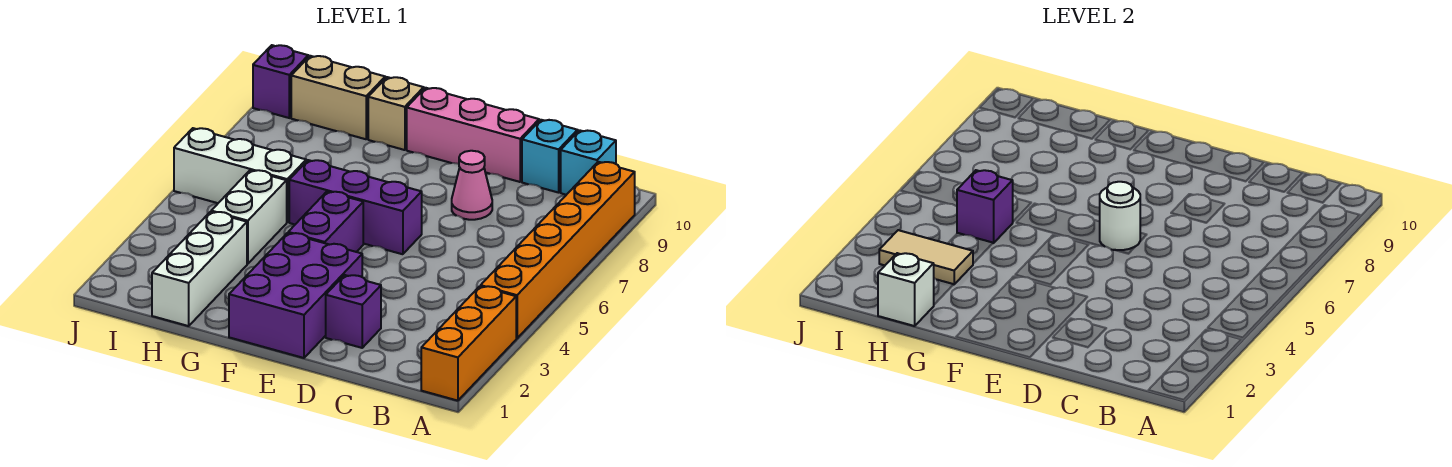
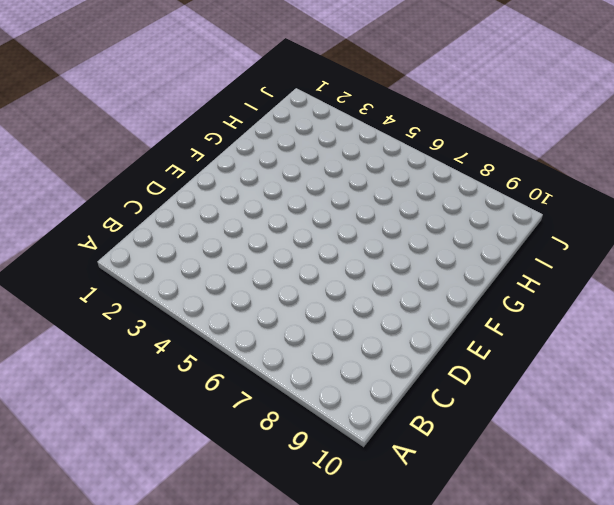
none -> orange 1x3 brick [421,286,516,401]
none -> orange 1x6 brick [481,162,635,338]
none -> cyan 1x1 brick [561,130,616,195]

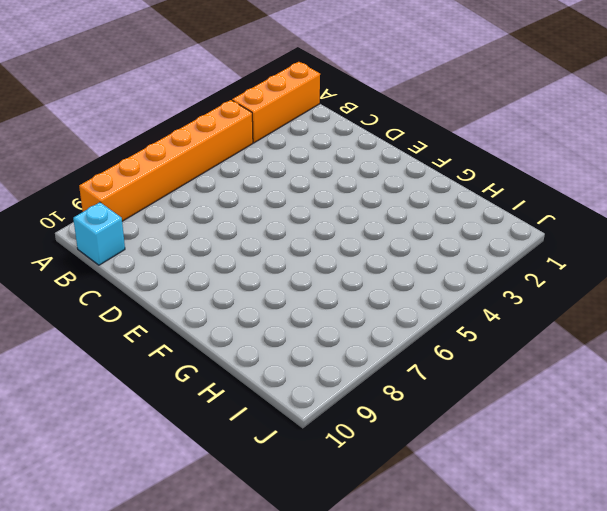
none -> cyan 1x1 brick [522,120,578,193]
none -> purple 1x1 brick [326,275,381,348]
none -> pink 1x1 cone [452,151,492,220]

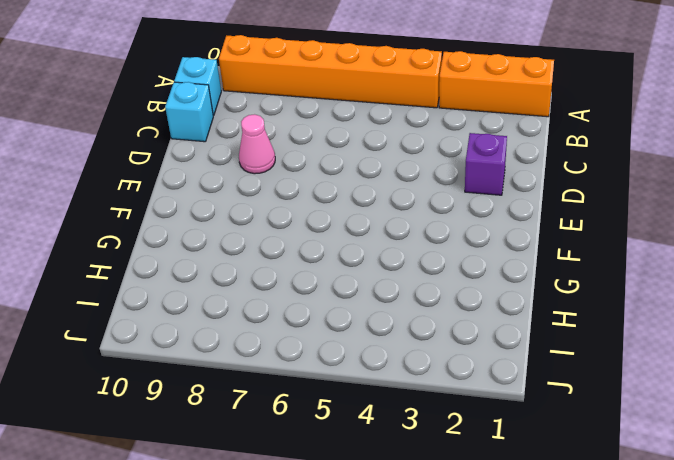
none -> pink 1x3 brick [407,88,539,182]
none -> purple 2x3 brick [229,233,362,358]
none -> purple 1x3 brick [289,160,422,254]

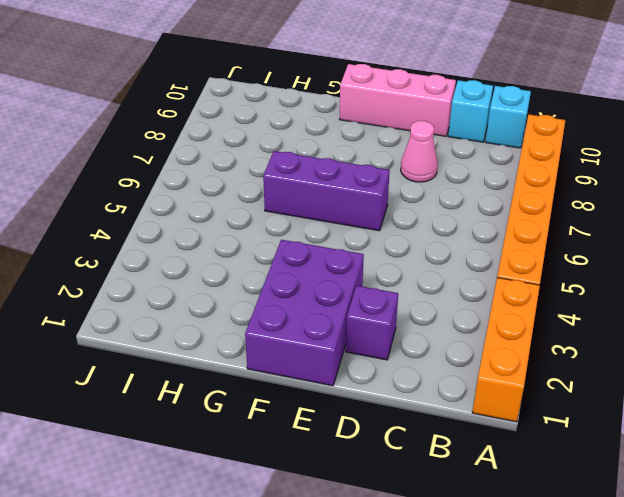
none -> purple 1x2 brick [288,192,363,252]
none -> tan 1x1 brick [368,77,424,150]
none -> white 1x3 brick [152,212,247,326]

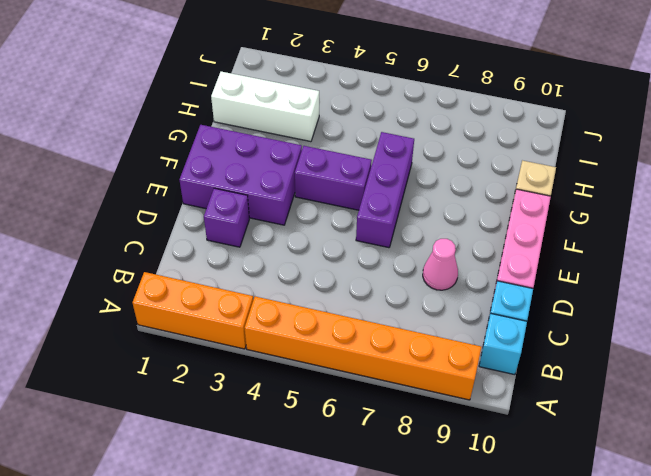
none -> white 1x2 brick [211,170,287,264]
none -> white 1x3 brick [174,128,306,222]
none -> tan 1x2 brick [291,56,385,139]

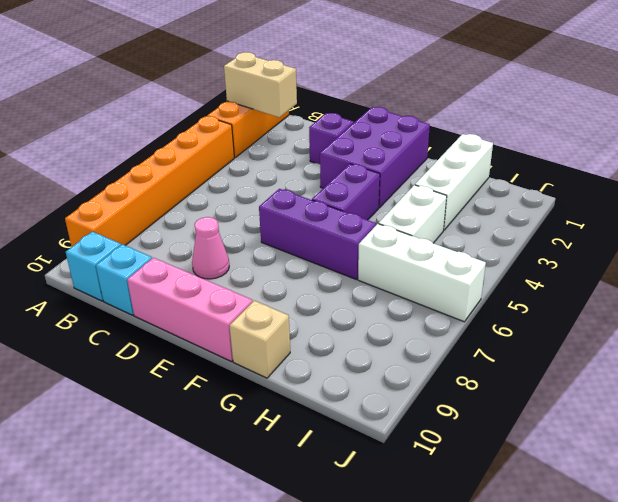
tan 1x2 brick [224,52,297,117] -> tan 1x2 brick moved to [291,56,385,139]
none -> purple 1x1 brick [253,45,308,118]
none -> white 1x1 round brick [1100,182,1140,250]
none -> white 1x1 brick [878,253,934,326]

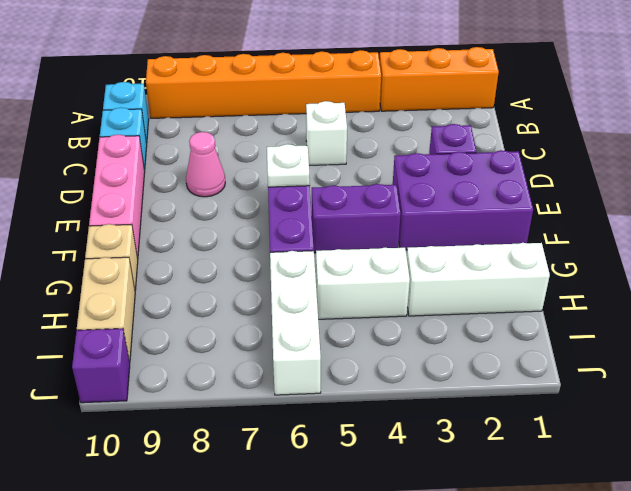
white 1x1 brick [306,101,347,165] -> white 1x1 brick moved to [878,253,934,326]
white 1x1 plate [267,144,310,187] -> white 1x1 round brick [1100,182,1140,250]
none -> tan 1x2 tile [879,230,973,284]
none -> purple 1x1 brick [957,170,1013,243]

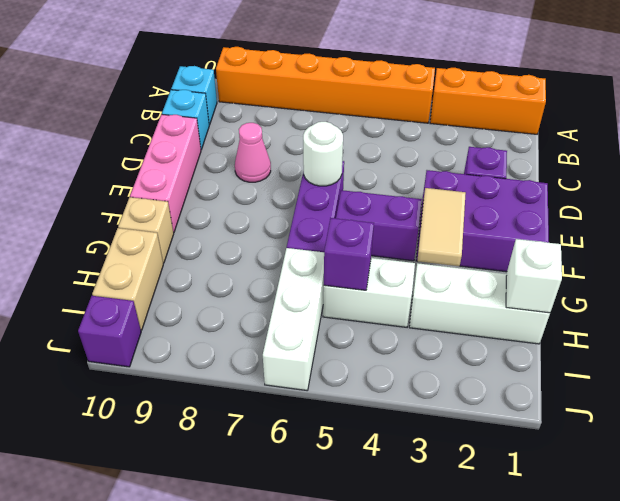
tan 1x2 tile [417,188,466,266] -> tan 1x2 tile moved to [879,230,973,284]

